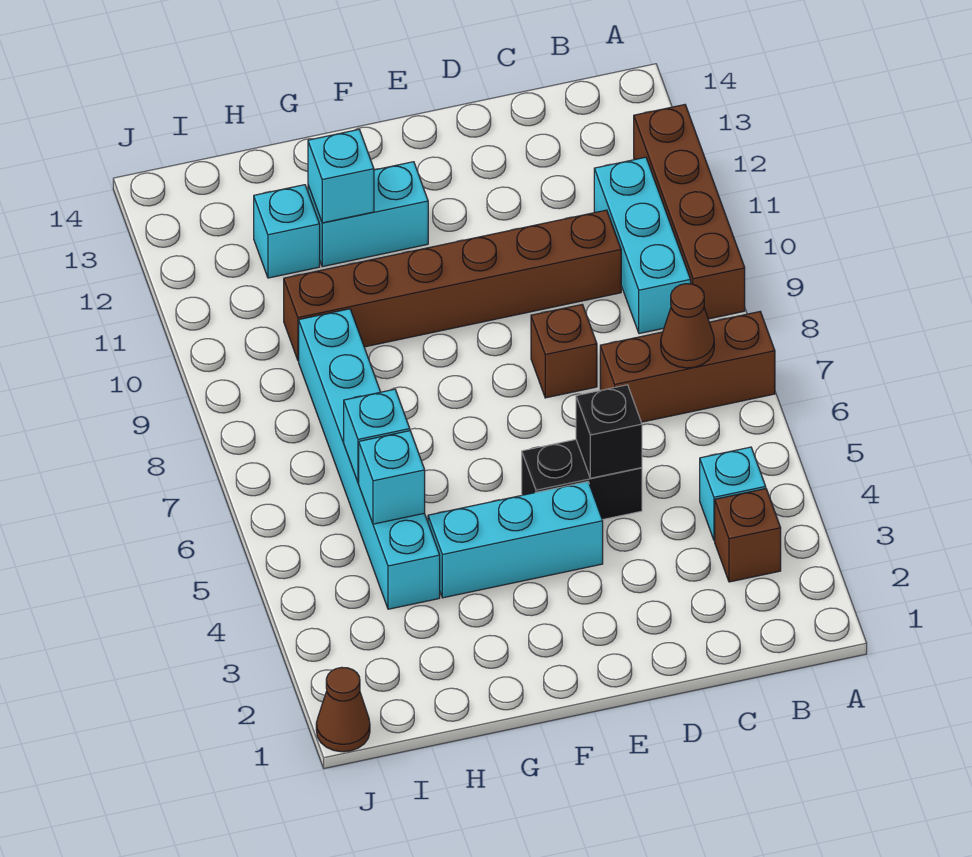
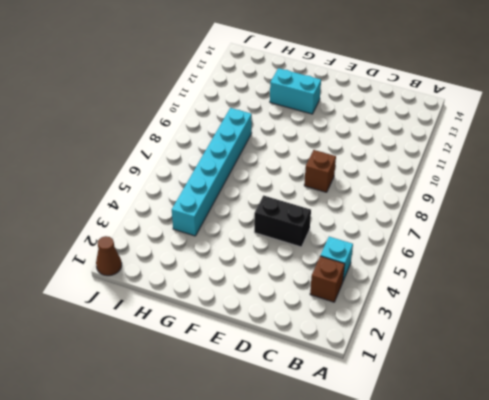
none -> brown 1x3 brick [600,312,775,422]
none -> brown 1x4 brick [634,105,745,319]
none -> cyan 1x3 brick [594,157,691,334]

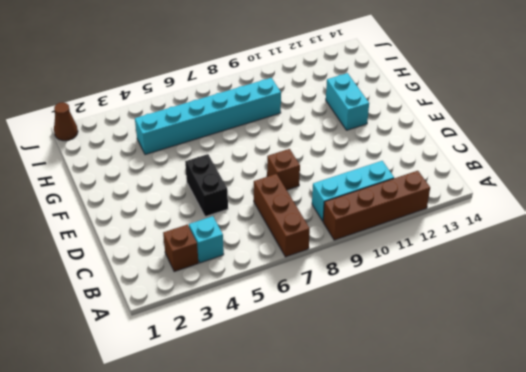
none -> brown 1x6 brick [284,210,621,361]
none -> cyan 1x3 brick [428,482,603,598]
none -> cyan 1x1 brick [254,185,320,278]

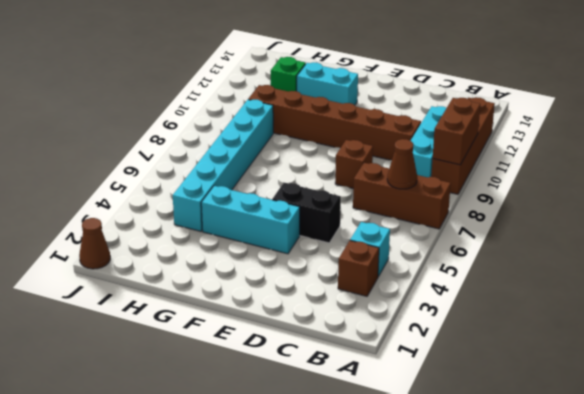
brown 1x2 brick [433,98,480,165] -> none
green 1x1 brick [271,57,306,92] -> cyan 1x1 brick [254,185,320,278]
none -> black 1x1 brick [576,385,642,478]
none -> cyan 1x1 brick [308,130,374,223]
none -> cyan 1x1 brick [359,431,425,524]

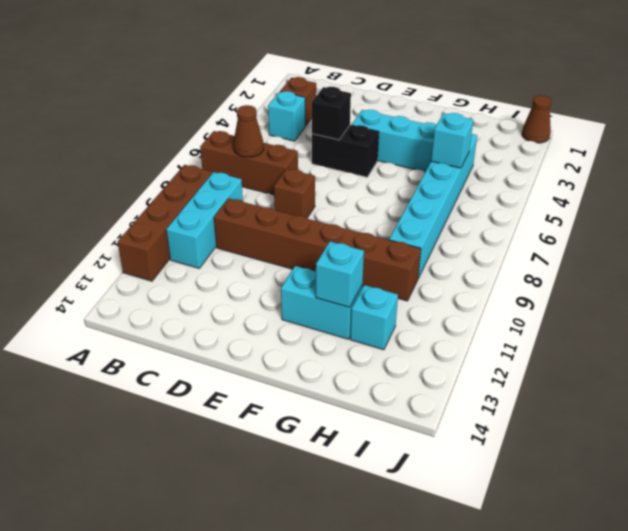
none -> cyan 1x1 brick [344,389,410,483]

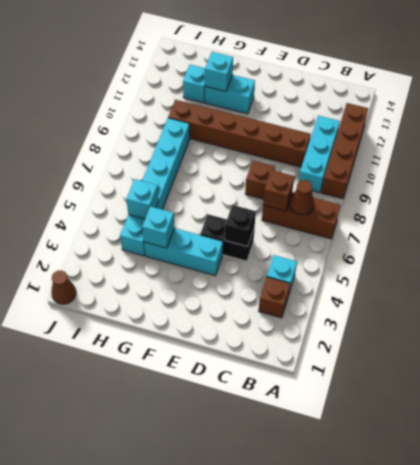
brown 1x1 brick [263,170,294,211] -> none
cyan 1x1 brick [142,206,175,248] -> cyan 1x1 brick moved to [344,389,410,483]

